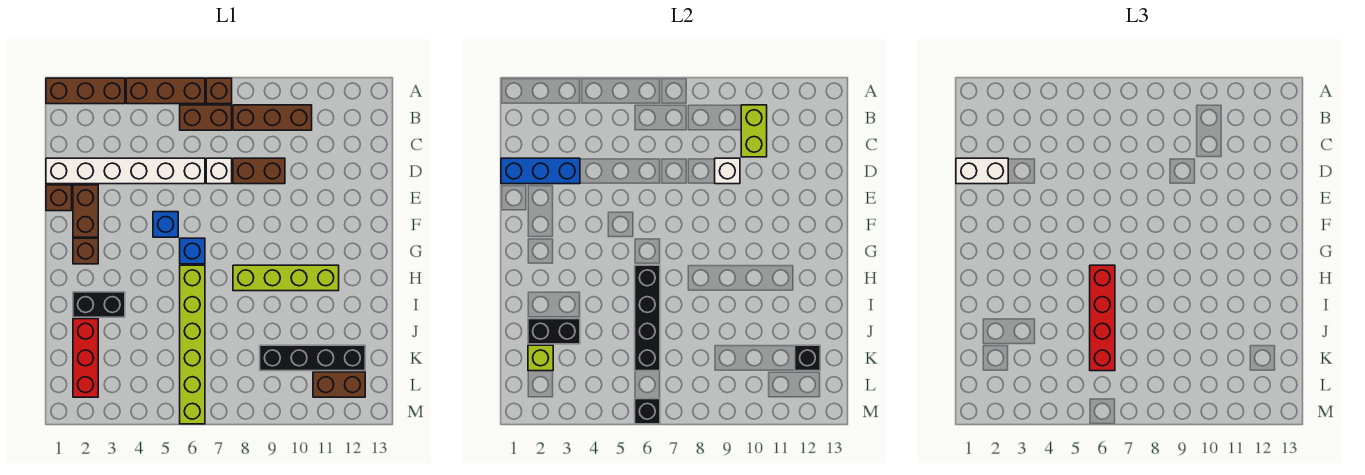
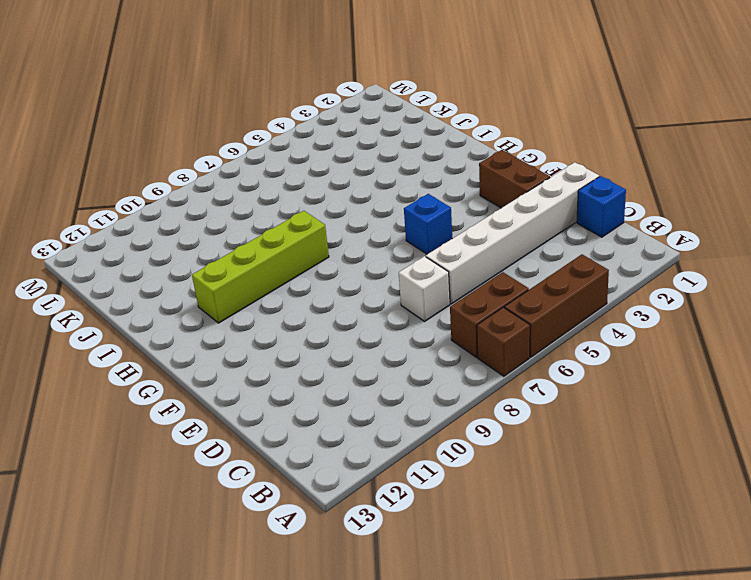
blue 1x1 brick [577,176,626,237] -> blue 1x1 brick moved to [180,238,205,264]
none -> brown 1x3 brick [46,78,125,104]
none -> brown 1x3 brick [233,105,312,130]
none -> brown 1x2 brick [233,158,285,184]

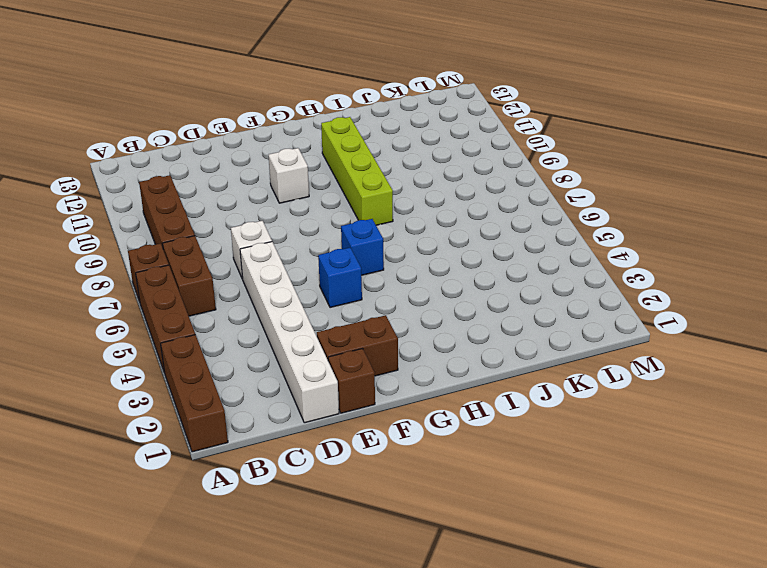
white 1x1 brick [269,148,309,203] -> white 1x1 brick moved to [715,158,740,184]
none -> brown 1x2 brick [233,158,285,184]
none -> brown 1x1 brick [73,238,98,264]
none -> lime 1x6 brick [180,265,205,424]

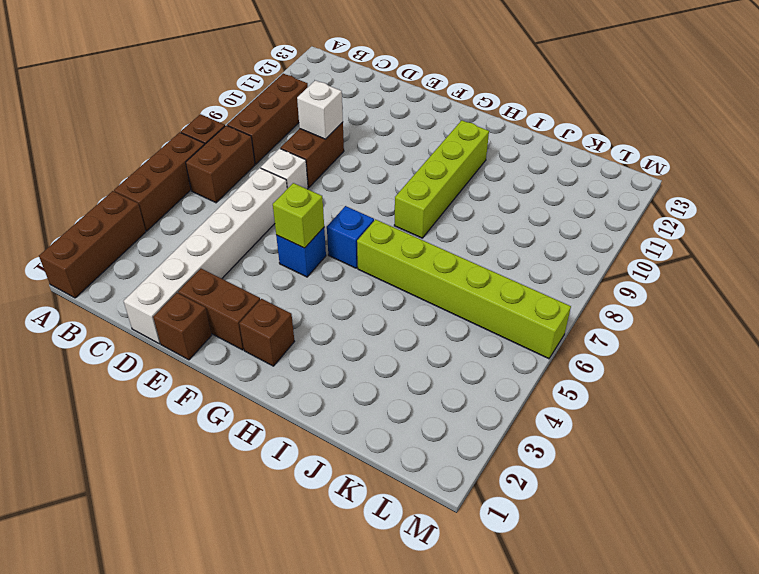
lime 1x1 brick [273,183,324,248] -> lime 1x1 brick moved to [528,345,553,371]
none -> black 1x2 brick [73,292,125,317]
none -> red 1x3 brick [73,319,98,397]
none -> black 1x4 brick [260,345,365,371]

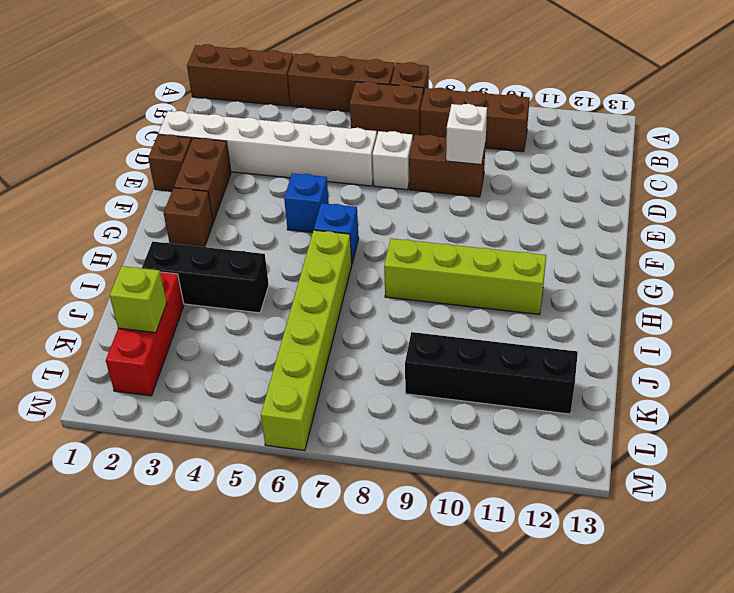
black 1x3 brick [142,242,269,313] -> black 1x2 brick [73,292,125,317]
none -> brown 1x2 brick [313,372,365,397]
none -> lime 1x2 brick [741,105,767,157]
none -> blue 1x3 brick [501,158,580,184]

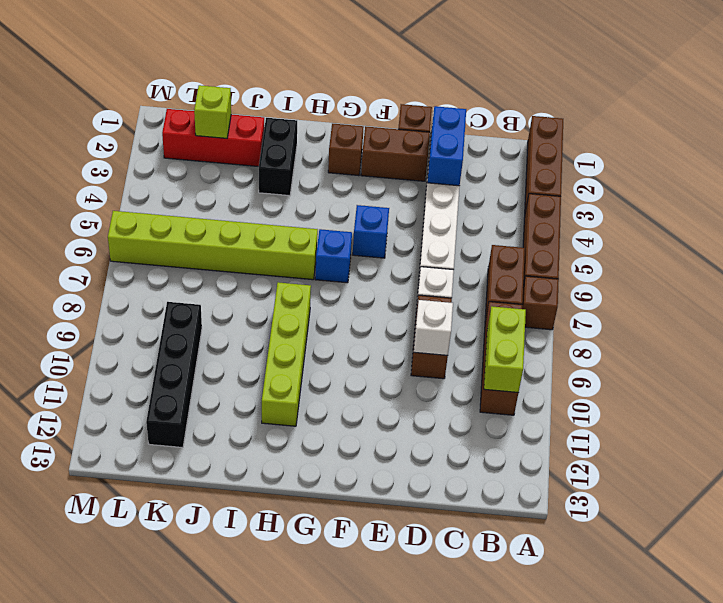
lime 1x2 brick [484,306,526,393] -> lime 1x2 brick turned to [741,105,767,157]
blue 1x2 brick [427,106,466,186] -> blue 1x3 brick [501,158,580,184]
none -> brown 1x2 brick [313,372,365,397]
none -> black 1x4 brick [635,265,660,371]
none -> black 1x2 brick [528,319,580,344]

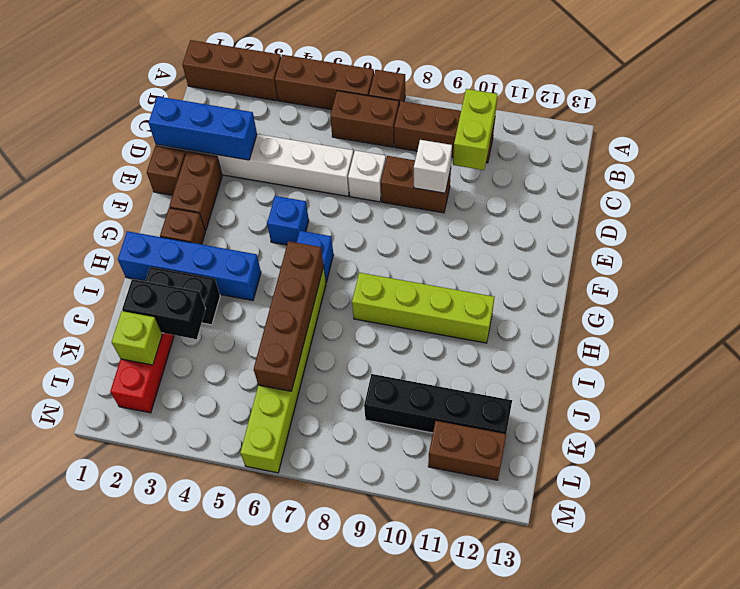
blue 1x4 brick [118,231,261,301] -> none
brown 1x4 brick [254,241,324,391] -> black 1x4 brick [635,265,660,371]
none -> black 1x1 brick [795,345,820,371]
none -> black 1x1 brick [635,399,660,424]
none -> white 1x2 brick [956,158,1008,184]

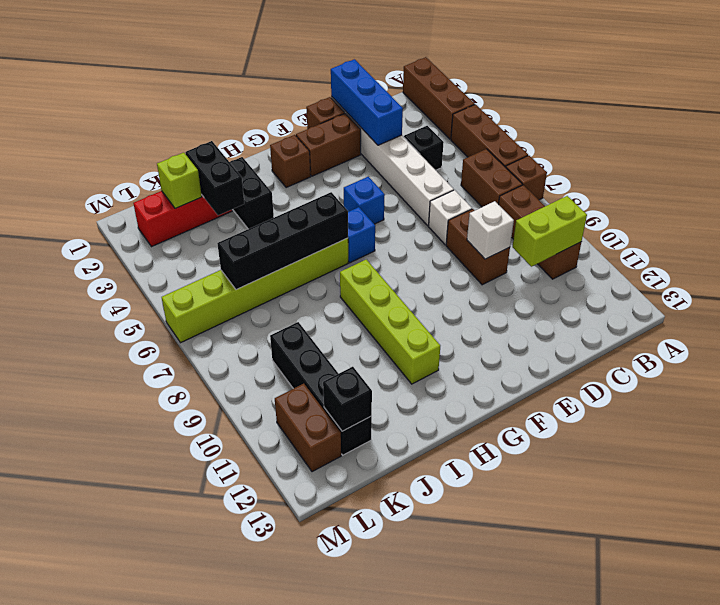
black 1x1 brick [404,126,444,170] -> black 1x1 brick moved to [635,399,660,424]
none -> white 1x2 brick [956,158,1008,184]
none -> red 1x4 brick [1090,265,1115,371]

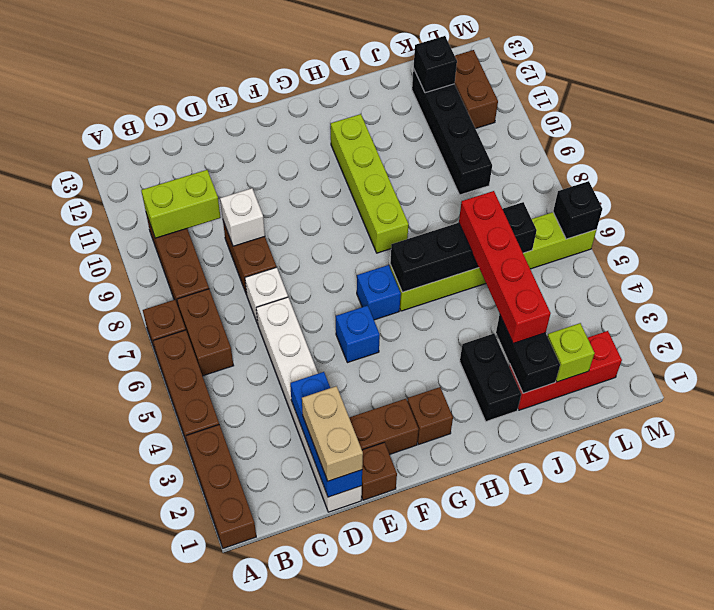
tan 1x2 brick [302,386,363,481] -> white 1x2 brick [956,158,1008,184]
red 1x4 brick [459,191,551,343] -> red 1x4 brick turned to [1090,265,1115,371]

